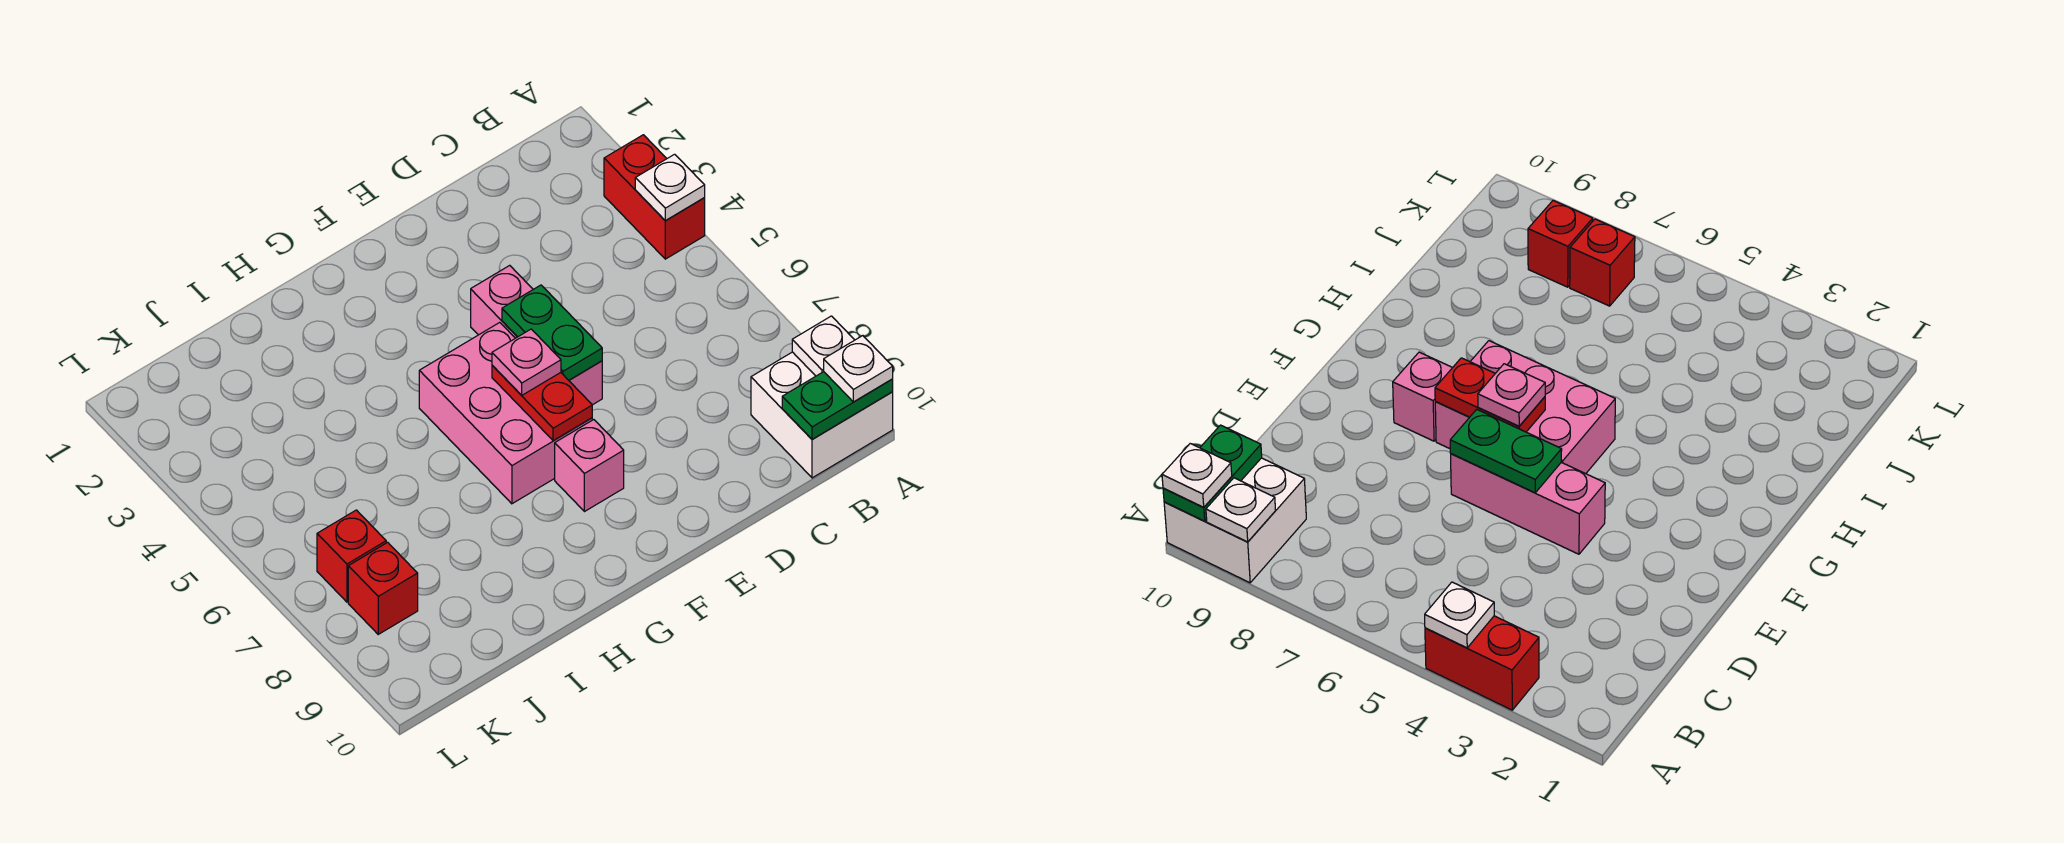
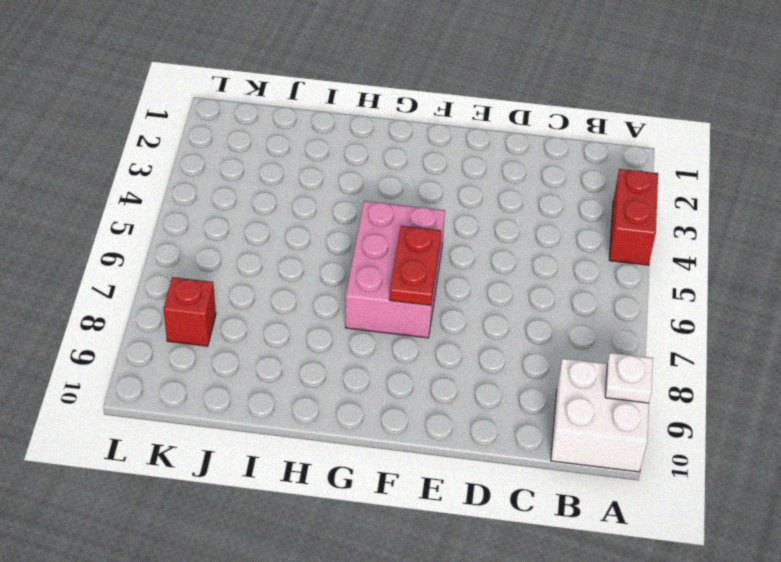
none -> pink 1x3 brick [471,265,602,405]
none -> pink 1x1 brick [555,420,624,512]
none -> red 1x1 brick [317,510,386,602]

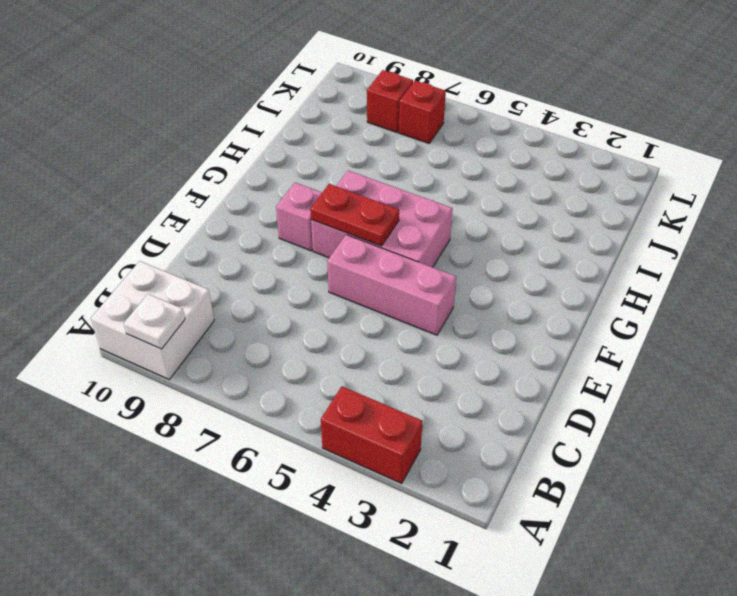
none -> white 1x1 plate [635,154,705,220]
none -> green 1x2 plate [782,372,893,439]
none -> green 1x2 plate [502,285,602,380]

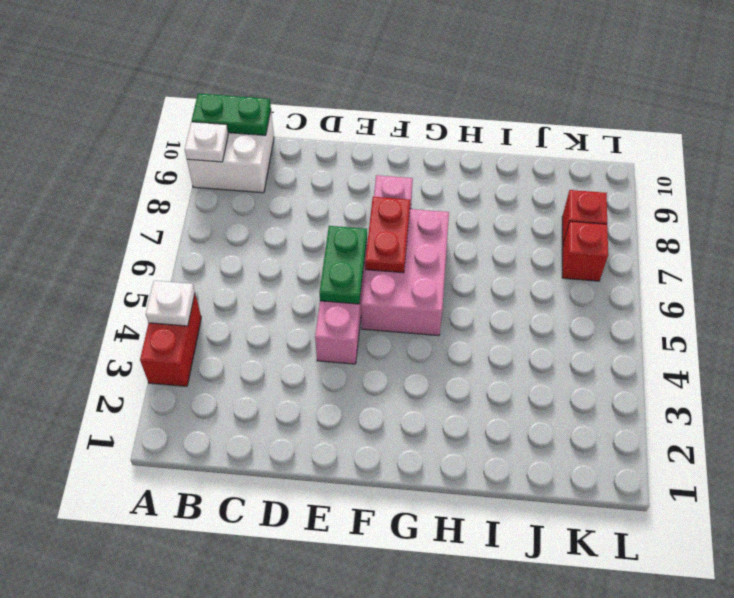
none -> white 1x1 plate [824,336,893,402]
none -> pink 1x1 plate [492,329,561,395]

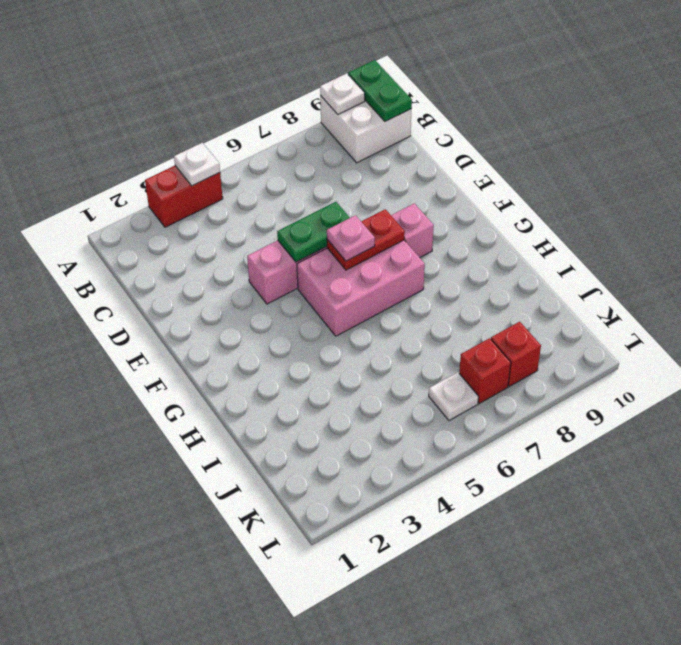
white 1x1 plate [429,372,479,421] -> white 1x1 plate moved to [824,336,893,402]

